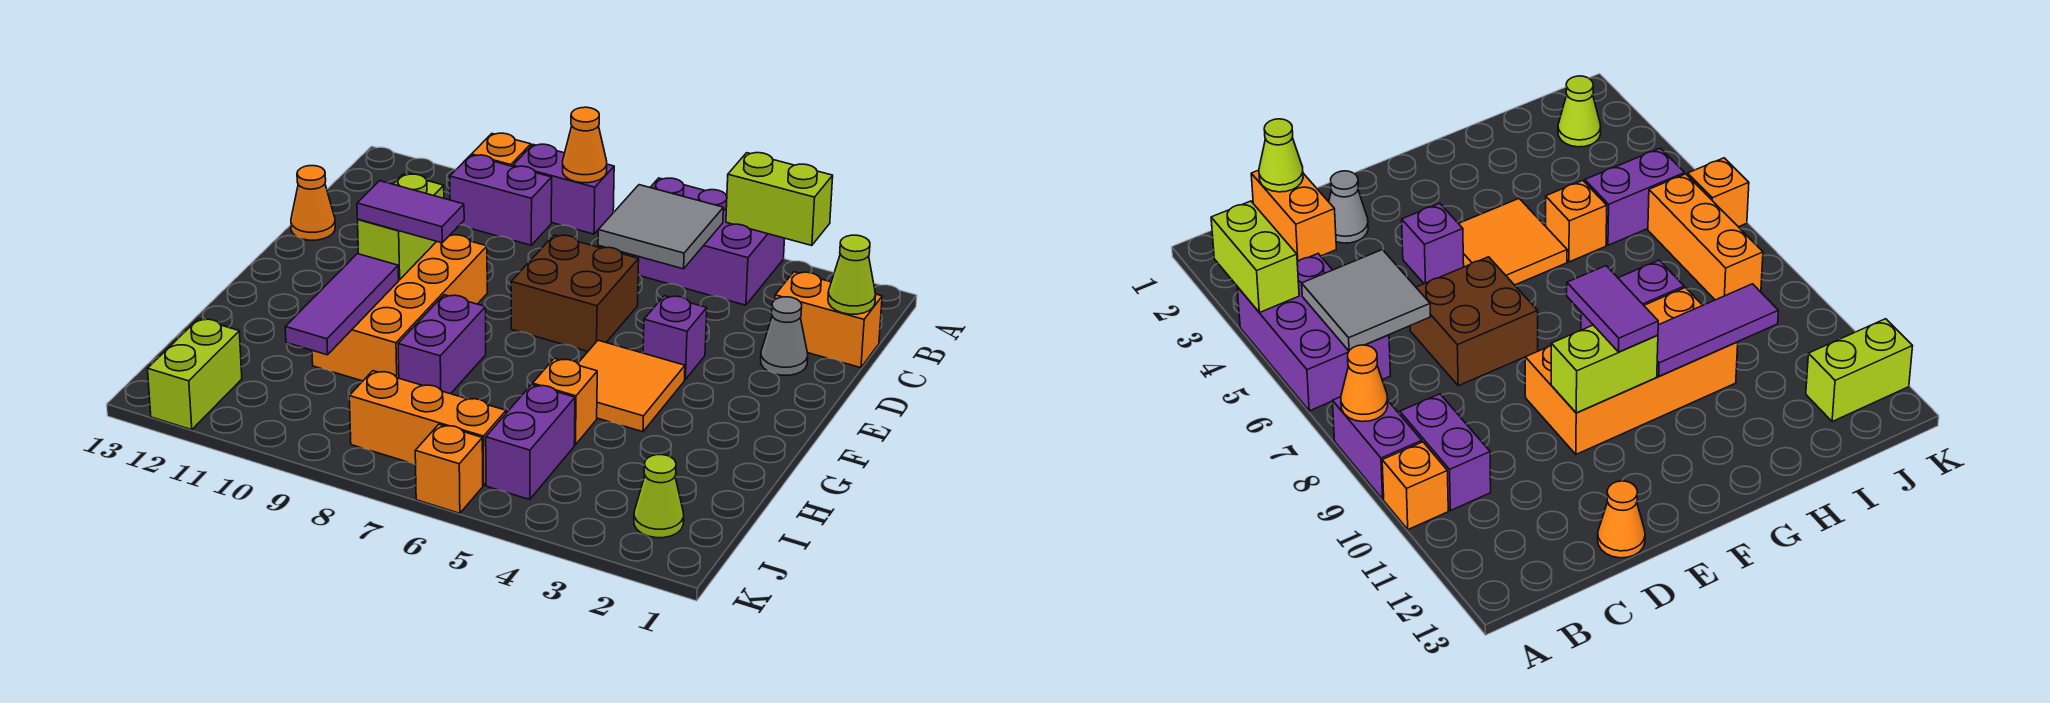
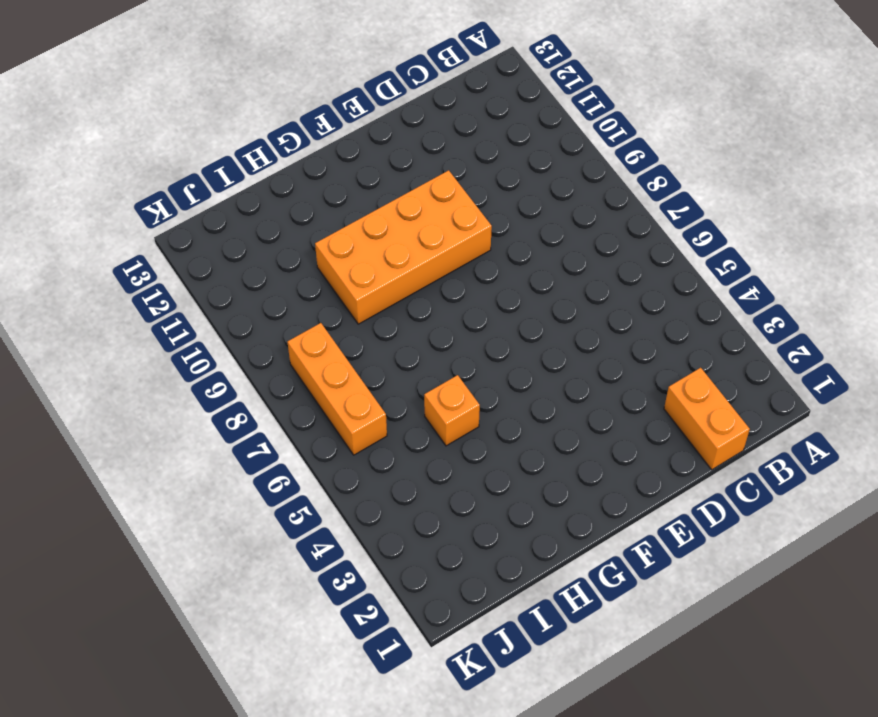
none -> purple 2x3 brick [621,178,785,305]
none -> purple 1x2 brick [513,144,614,234]
none -> orange 1x1 brick [471,133,531,166]

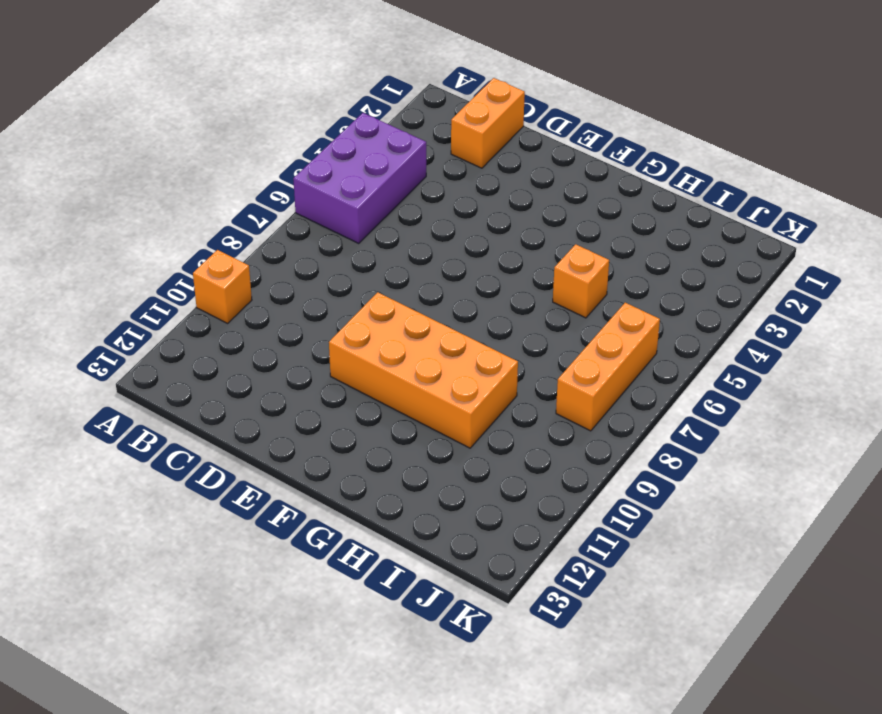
none -> purple 1x2 brick [513,144,614,234]
none -> purple 1x2 brick [450,155,552,245]
none -> grey 1x1 cone [761,297,808,375]

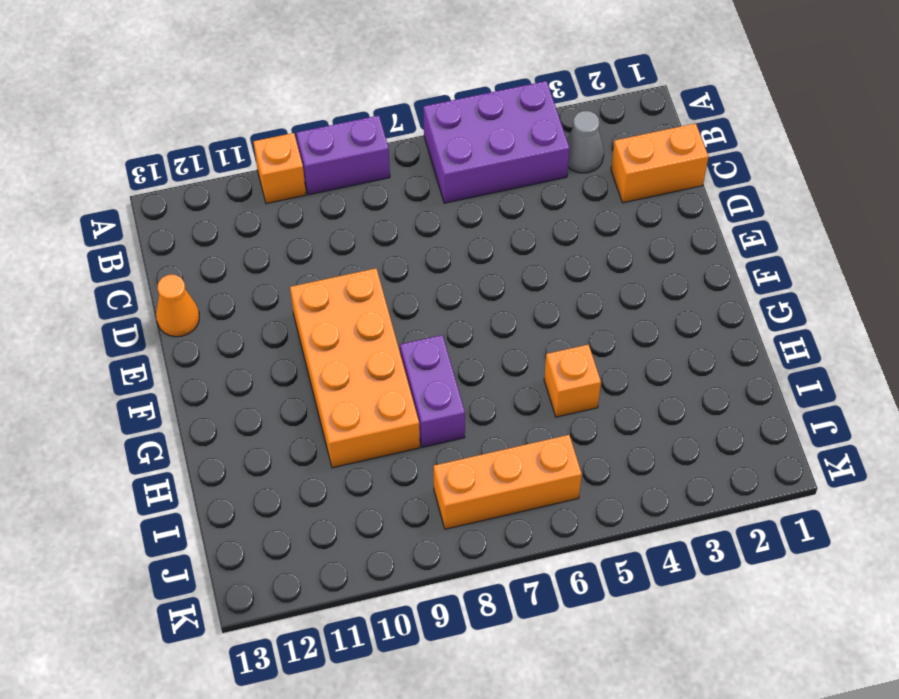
grey 1x1 cone [567,111,604,173] -> grey 1x1 cone moved to [761,297,808,375]
none -> purple 1x2 brick [450,155,552,245]
none -> brown 2x2 brick [511,235,639,351]
none -> purple 1x1 brick [643,296,707,379]

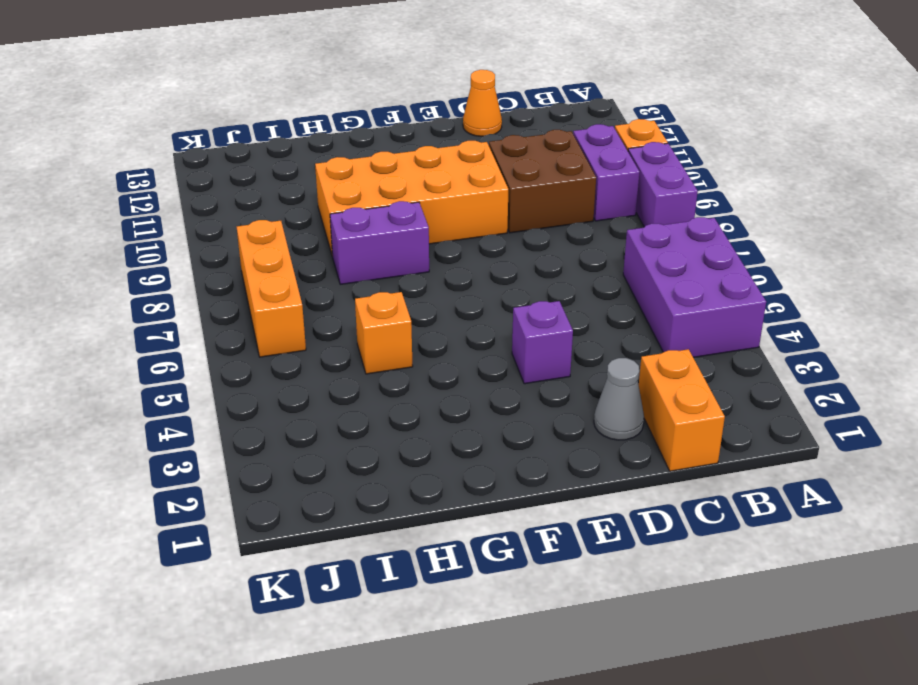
brown 2x2 brick [489,130,596,233] -> brown 2x2 brick moved to [511,235,639,351]
none -> orange 2x2 tile [578,340,685,432]
none -> purple 1x2 brick [486,384,575,500]
none -> lime 1x1 cone [634,455,684,538]

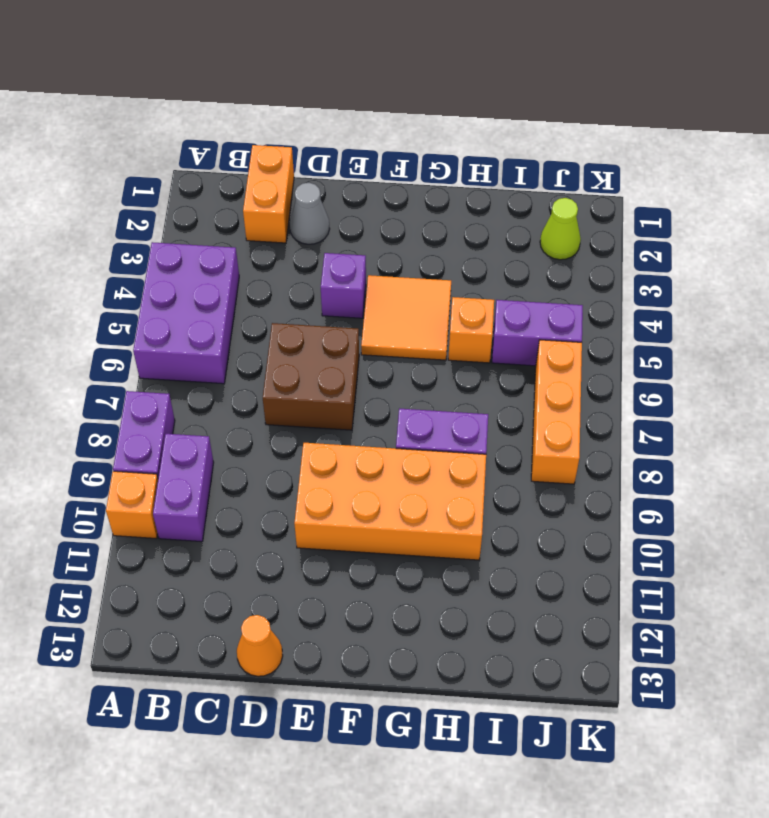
none -> lime 1x2 brick [148,319,242,430]
none -> orange 1x1 brick [415,424,483,513]
none -> lime 1x2 brick [726,153,833,246]

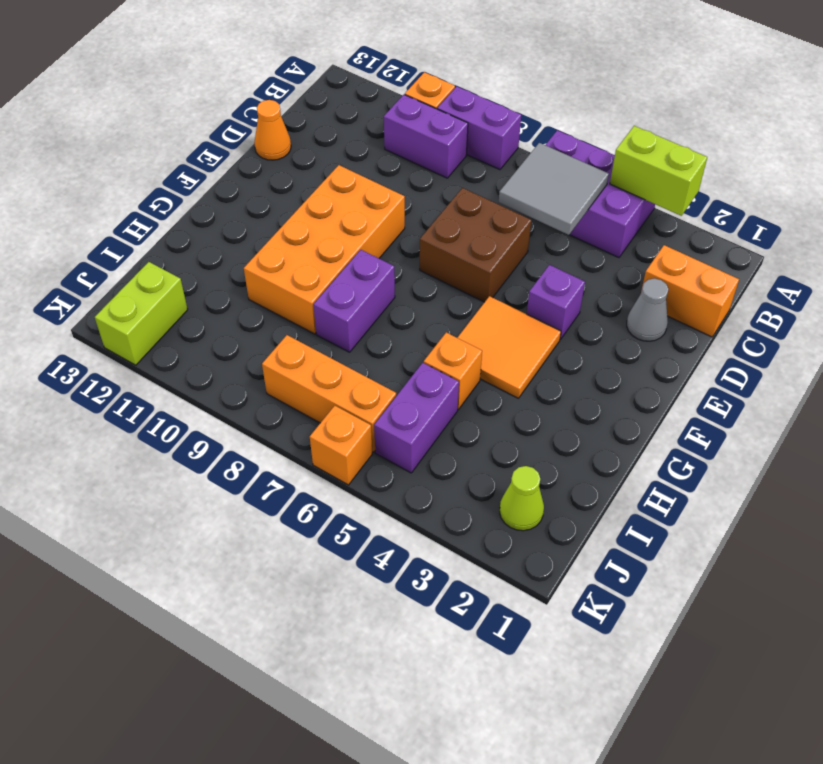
none -> orange 1x1 cone [563,107,607,183]
none -> lime 1x1 cone [828,235,876,314]
none -> lime 1x2 brick [358,174,444,280]

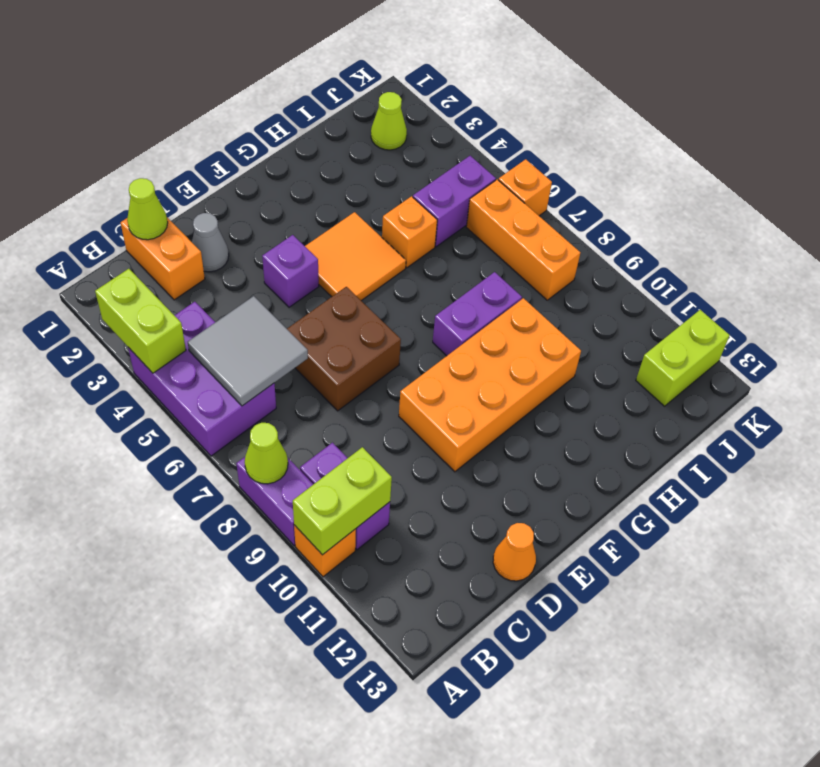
lime 1x1 cone [245,423,288,484] -> orange 1x1 cone [563,107,607,183]
lime 1x2 brick [293,447,392,555] -> lime 1x2 brick moved to [358,174,444,280]
none -> purple 1x3 tile [285,254,399,355]
none -> purple 1x2 tile [357,181,464,243]

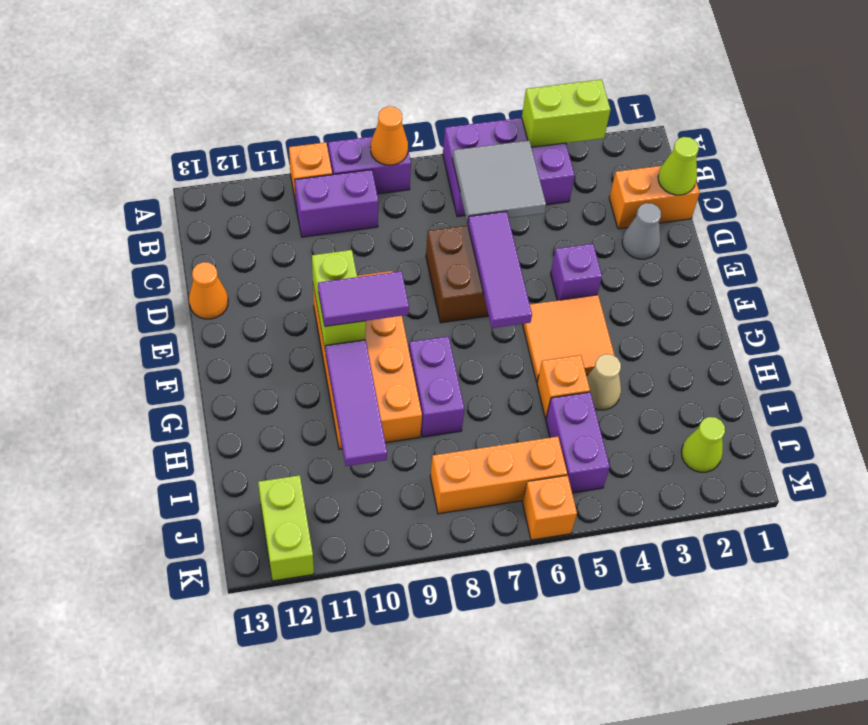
purple 1x3 tile [468,211,532,328] -> none
tan 1x1 cone [587,354,621,410] -> none

